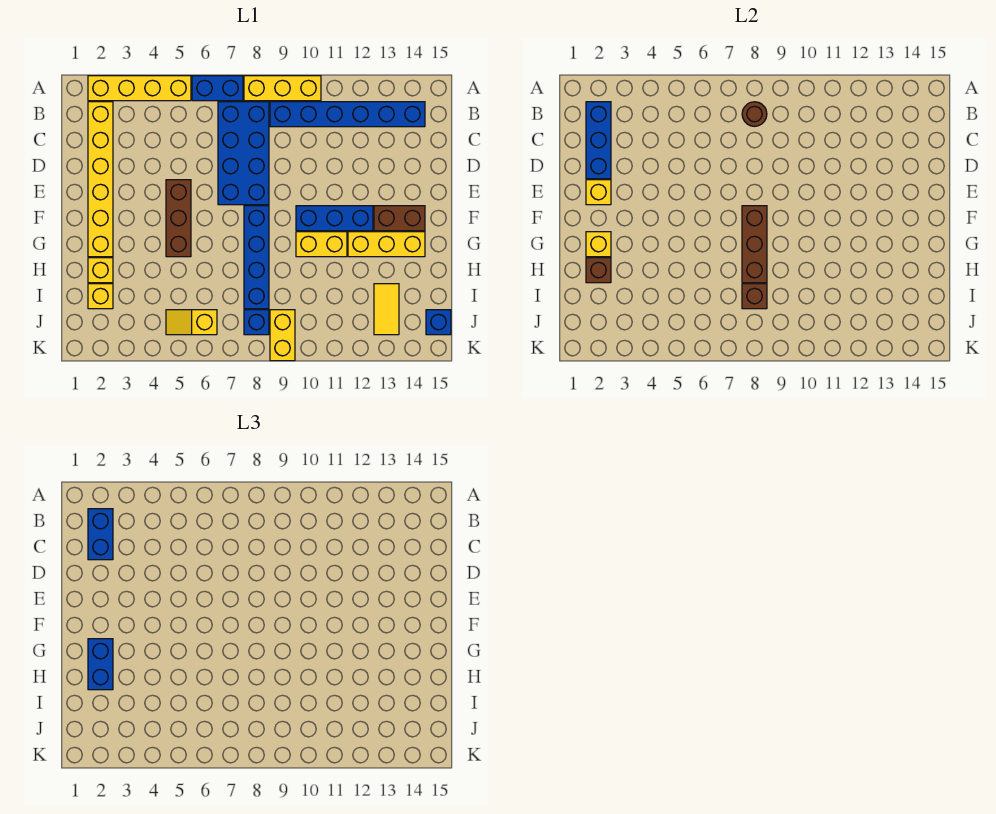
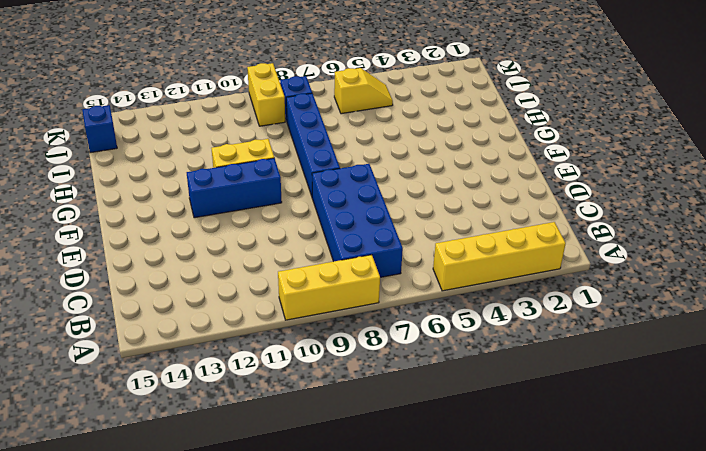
none -> blue 1x2 brick [192,76,243,101]
none -> yellow 1x6 brick [88,102,113,257]
none -> blue 1x6 brick [270,102,425,127]

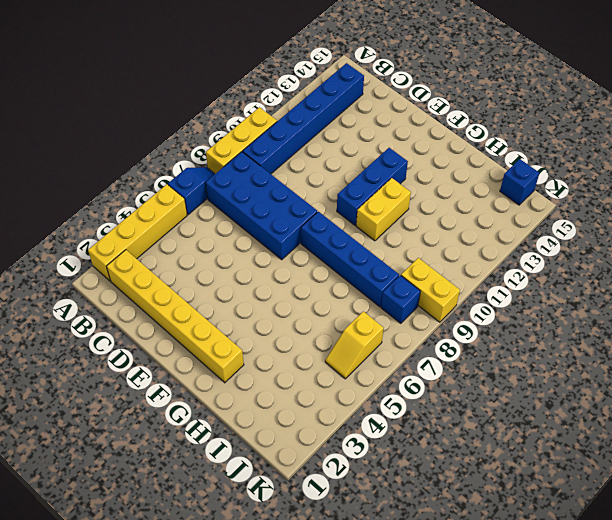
blue 1x2 slope [168,167,215,215] -> blue 1x2 brick [192,76,243,101]
none -> brown 1x3 brick [166,180,191,257]
none -> brown 1x2 brick [374,206,425,231]
none -> yellow 1x3 brick [348,232,425,257]

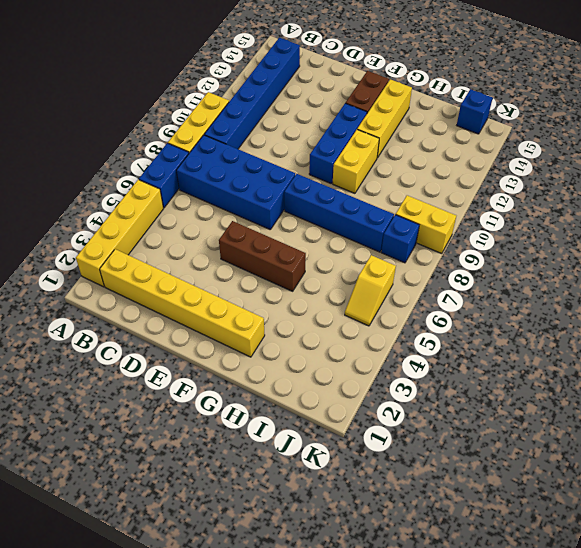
none -> yellow 1x1 brick [88,258,113,283]
none -> yellow 1x1 brick [88,284,113,309]
none -> yellow 1x2 tile [374,284,399,335]

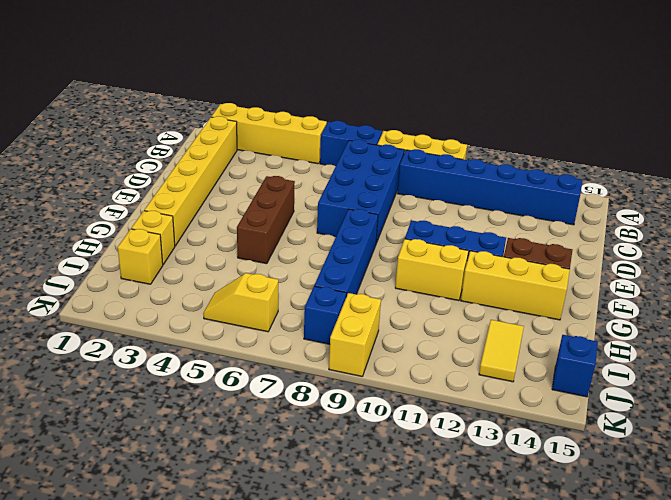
none -> blue 1x3 brick [586,102,611,179]
none -> brown 1x1 round brick [742,102,767,126]
none -> yellow 1x1 brick [586,180,611,205]

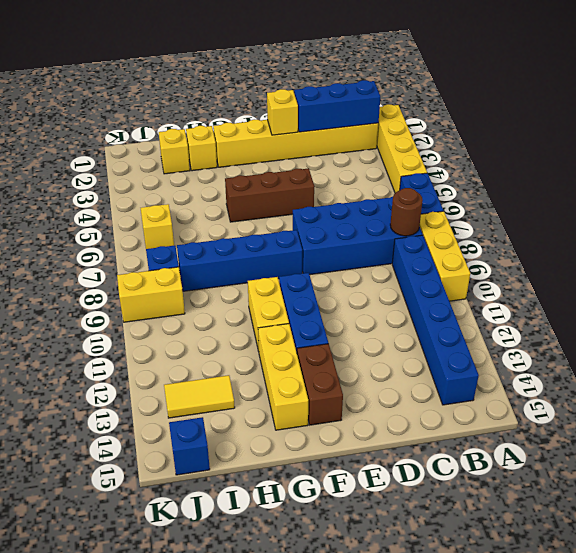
none -> brown 1x3 brick [742,206,767,283]
none -> yellow 1x1 brick [586,232,611,257]
none -> brown 1x1 brick [586,258,611,283]

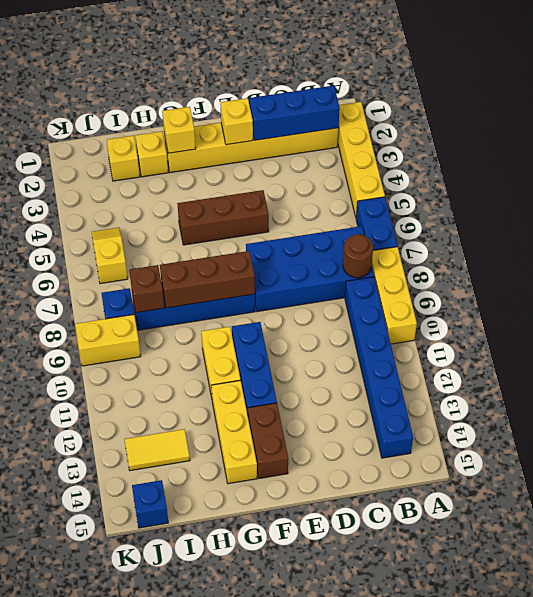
none -> brown 1x1 brick [586,258,611,283]
none -> blue 1x2 brick [88,509,113,560]
none -> blue 1x2 brick [88,639,113,690]

